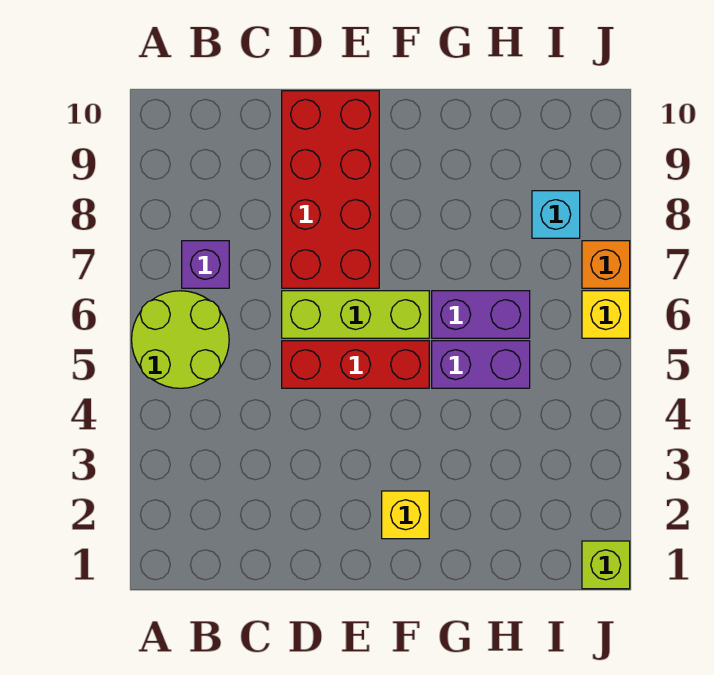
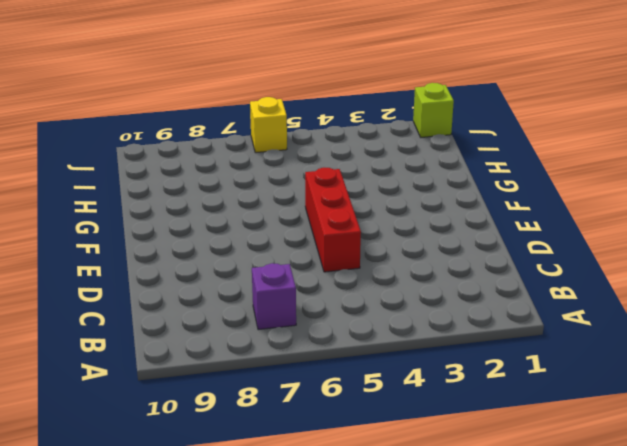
none -> lime 2x2 round brick [132,291,229,388]
none -> lime 1x3 brick [282,291,429,338]
none -> red 2x4 brick [282,91,379,288]

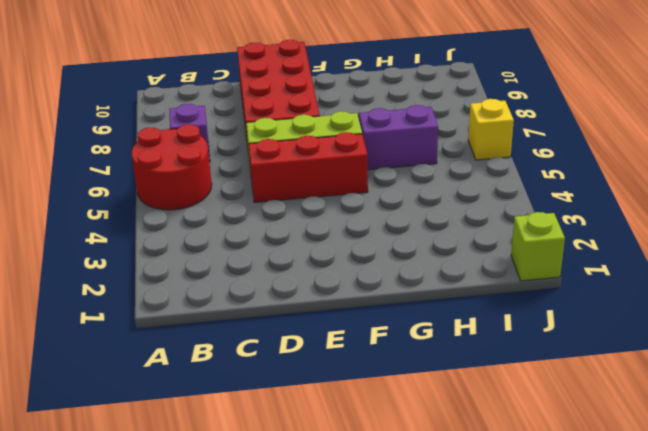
red 2x2 round brick [131,124,212,210] -> lime 2x2 round brick [132,291,229,388]
none -> yellow 1x1 brick [382,491,429,539]
none -> purple 1x2 brick [432,341,530,388]
none -> cyan 1x1 brick [532,191,580,238]

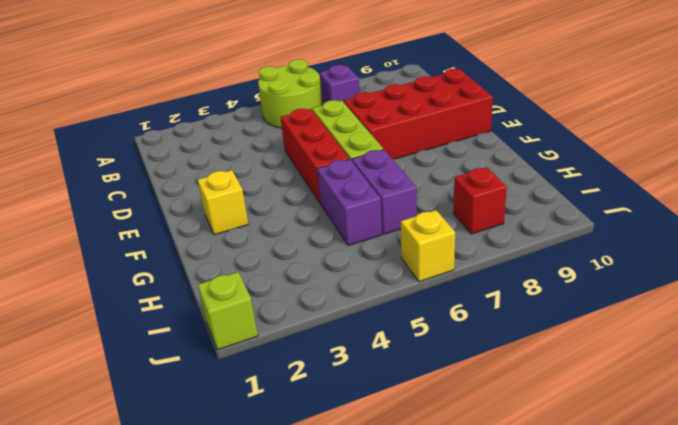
red 1x1 brick [453,167,507,234] -> cyan 1x1 brick [532,191,580,238]
none -> orange 1x1 brick [582,241,630,288]

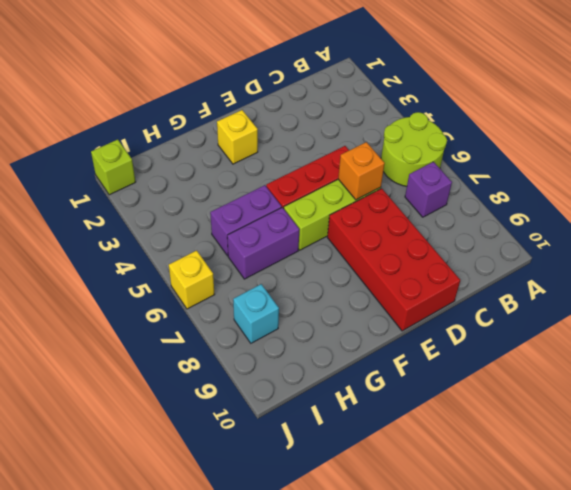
orange 1x1 brick [338,142,385,200] -> orange 1x1 brick moved to [582,241,630,288]

